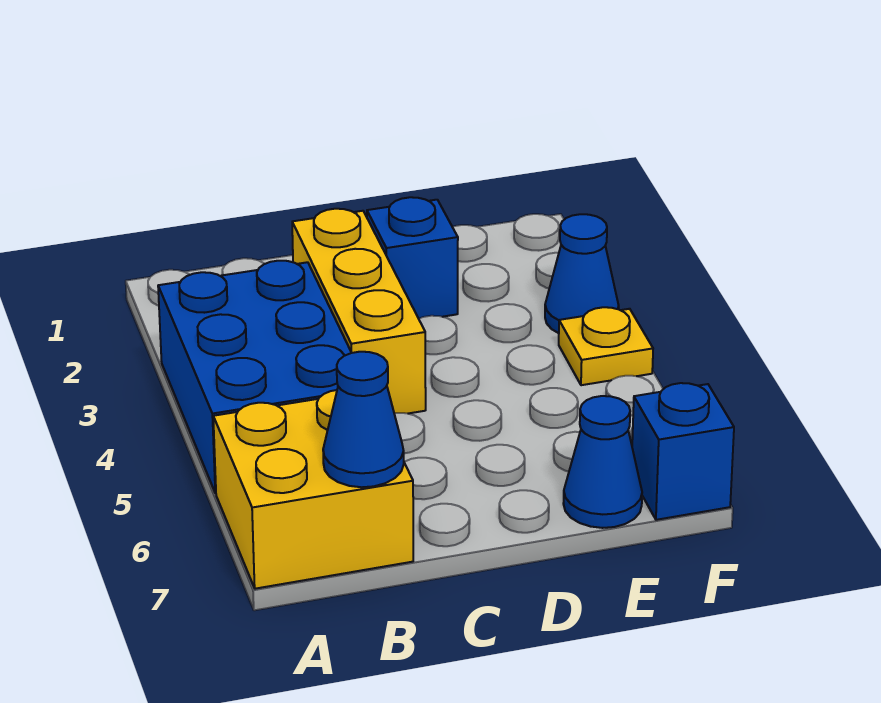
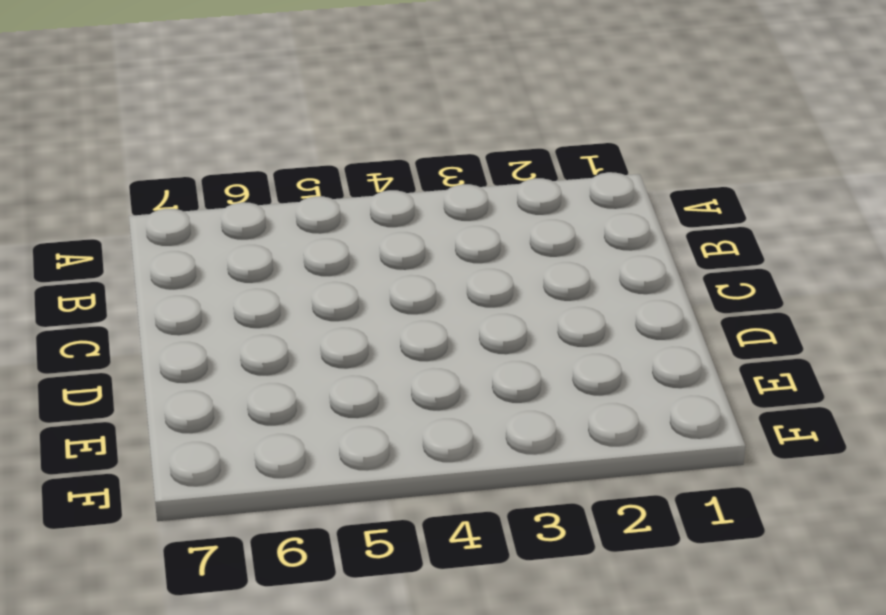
none -> blue 2x3 brick [158,261,351,493]
none -> yellow 2x2 brick [213,390,413,589]

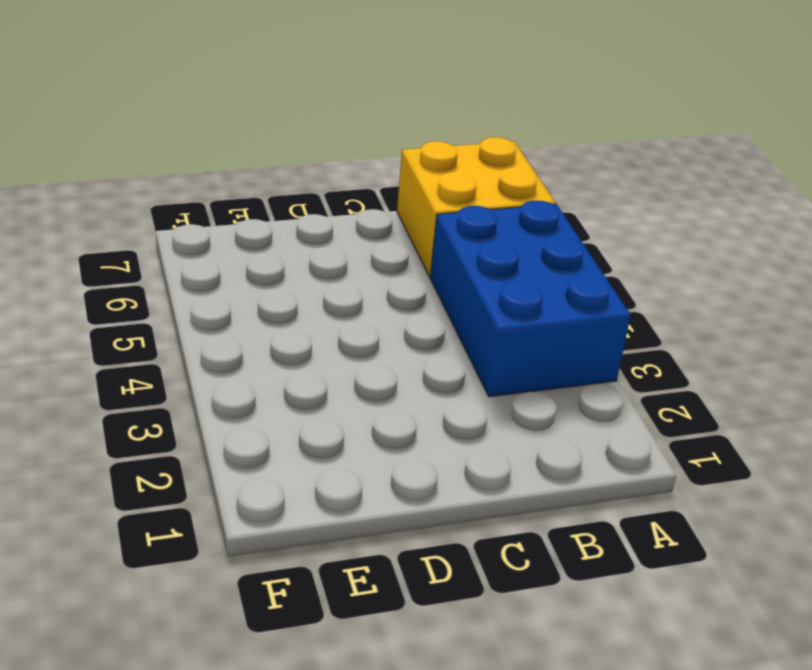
none -> yellow 1x3 brick [292,209,426,414]
none -> blue 1x1 brick [367,197,458,319]

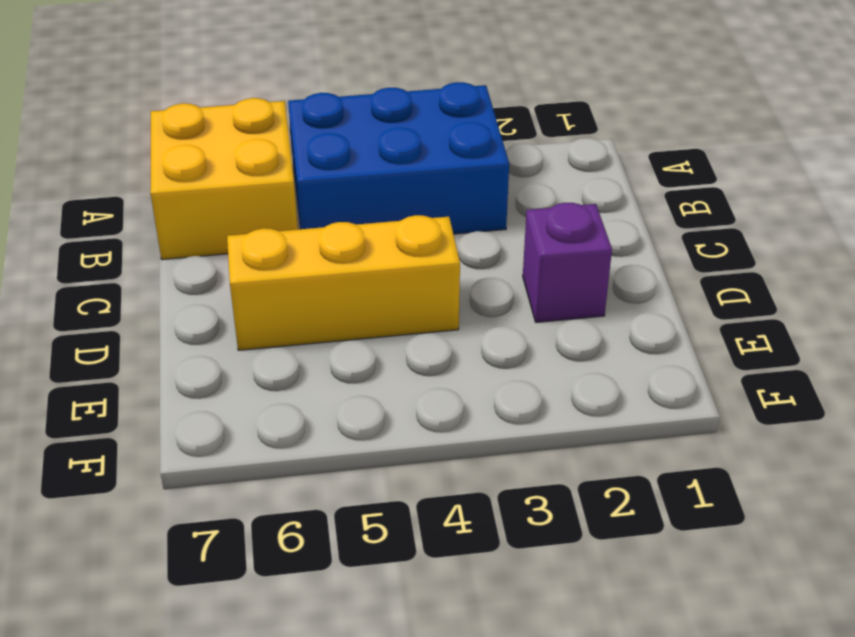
purple 1x1 brick [523,203,612,322] -> blue 1x1 brick [367,197,458,319]
yellow 1x3 brick [227,215,460,350] -> yellow 1x3 brick moved to [292,209,426,414]
none -> blue 1x1 cone [563,396,642,528]
none -> blue 1x1 cone [545,214,619,333]

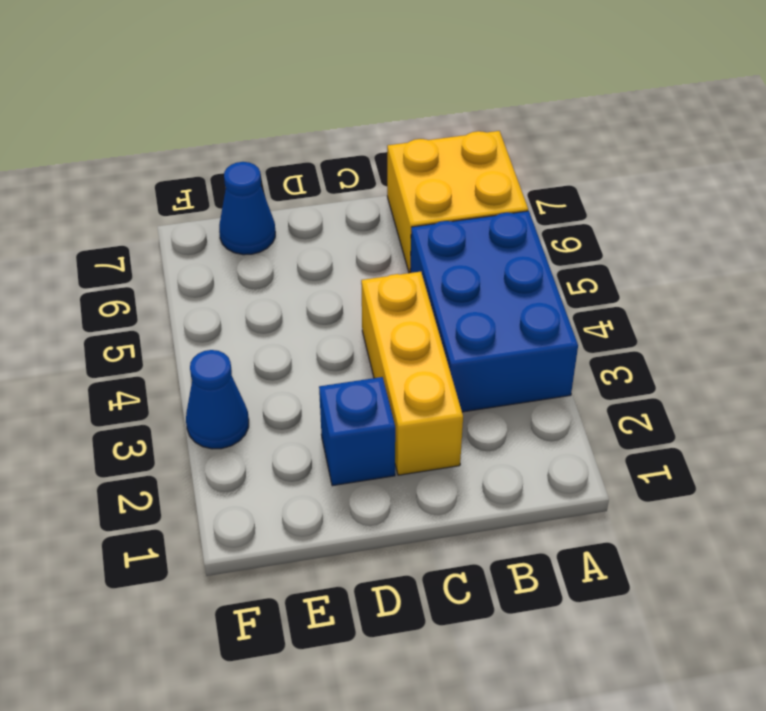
none -> yellow 1x1 plate [559,307,653,385]
none -> blue 1x1 brick [632,383,734,520]

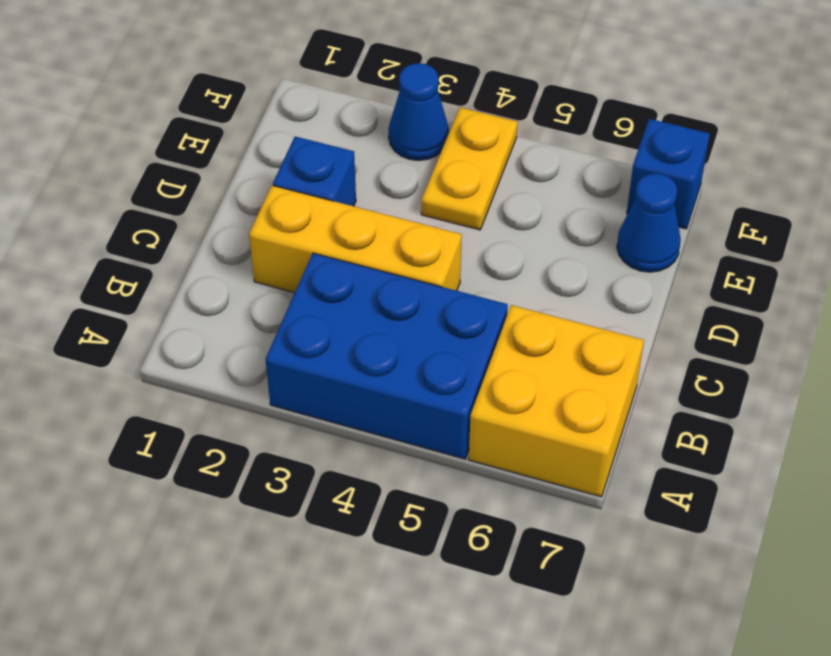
yellow 1x2 plate [421,107,517,230] -> yellow 1x1 plate [559,307,653,385]
none -> blue 1x1 cone [323,352,404,487]

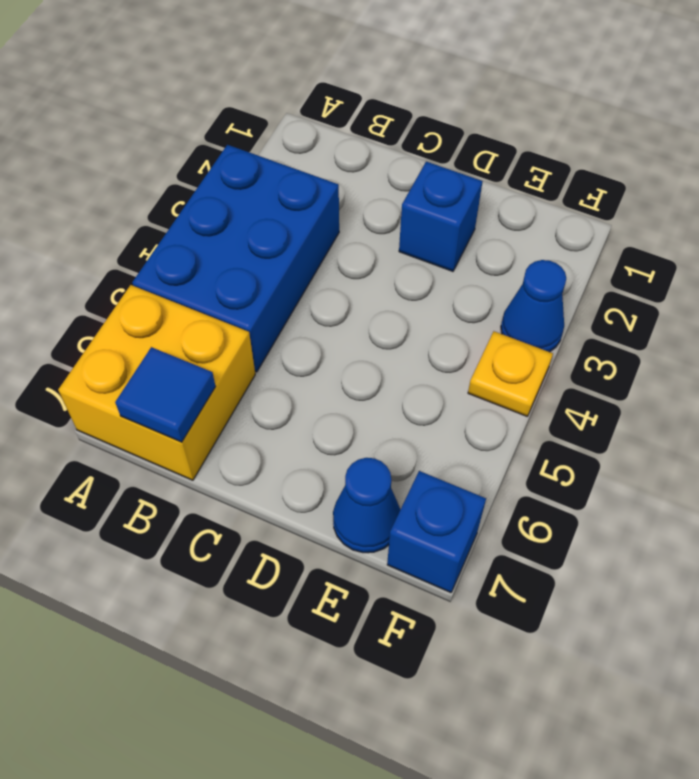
blue 1x1 tile [115,347,216,442] -> blue 1x1 cone [323,352,404,487]
none -> yellow 1x3 brick [292,209,426,414]

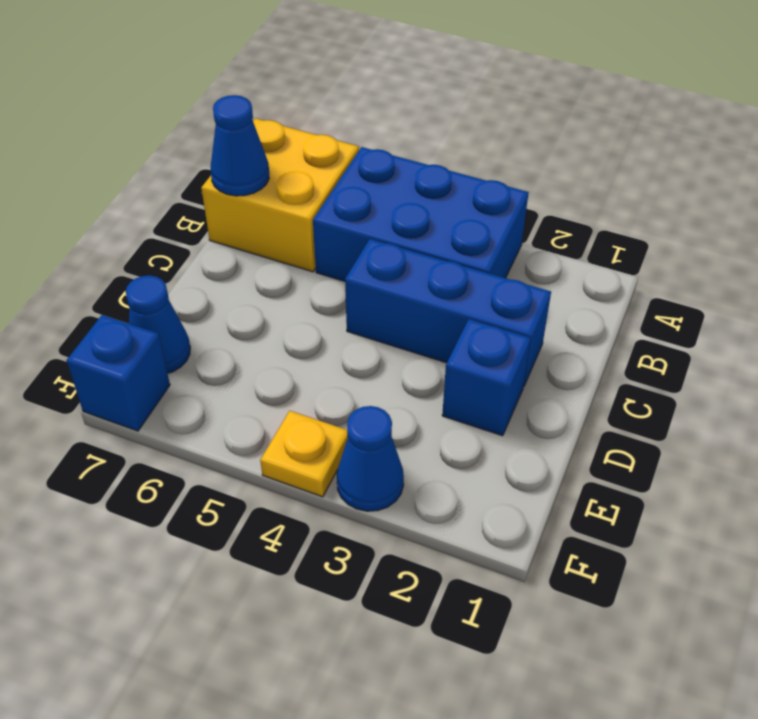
blue 1x3 brick [345,239,551,387] -> yellow 1x3 brick [292,209,426,414]

